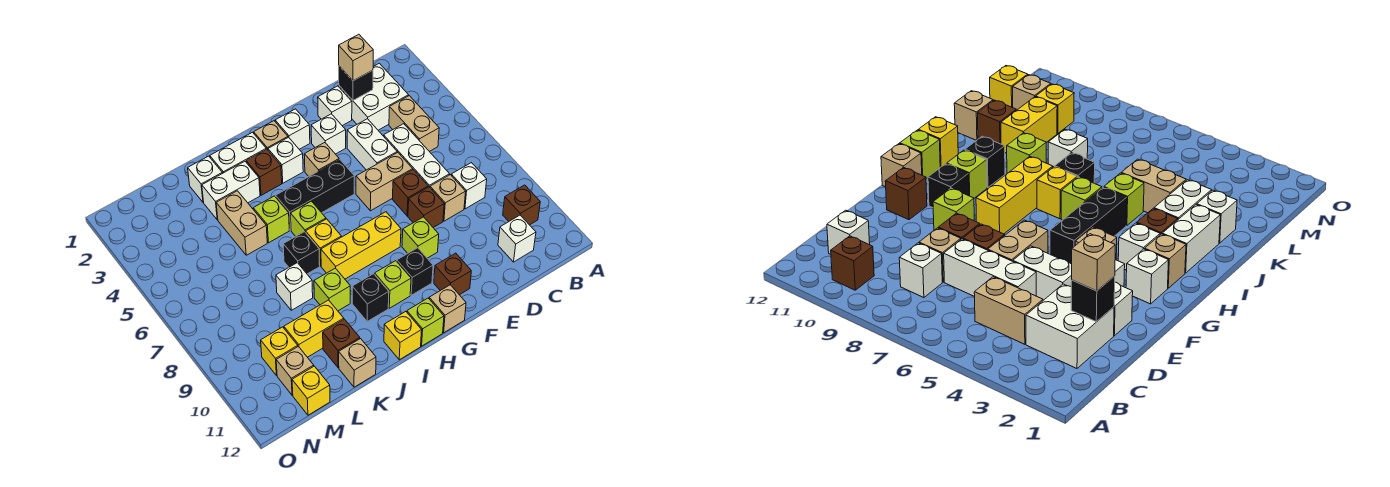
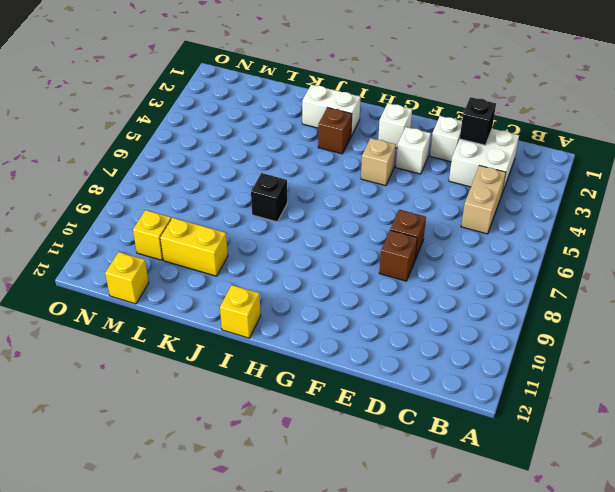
none -> brown 1x1 brick [503,185,540,225]
none -> white 1x1 brick [451,163,487,209]
none -> white 1x1 brick [498,215,536,262]
none -> white 1x3 brick [384,124,450,187]

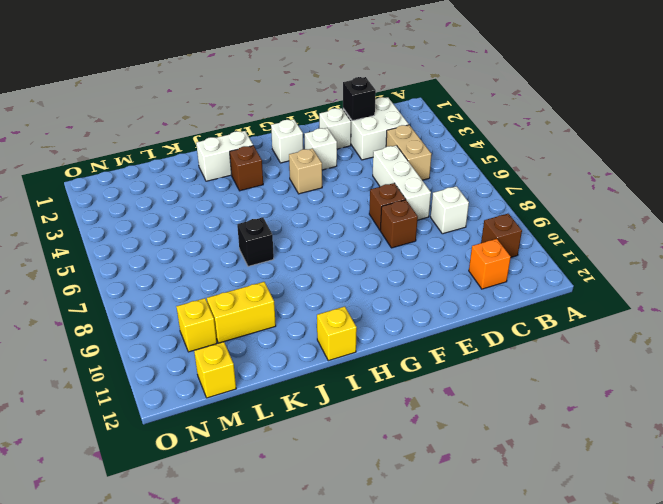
orange 1x1 brick [469,239,511,289] -> white 1x1 brick [498,215,536,262]
none -> tan 1x1 brick [430,175,466,221]
none -> white 1x2 brick [347,119,397,170]
none -> tan 1x2 brick [356,153,413,211]
none -> lime 1x1 brick [402,217,439,258]

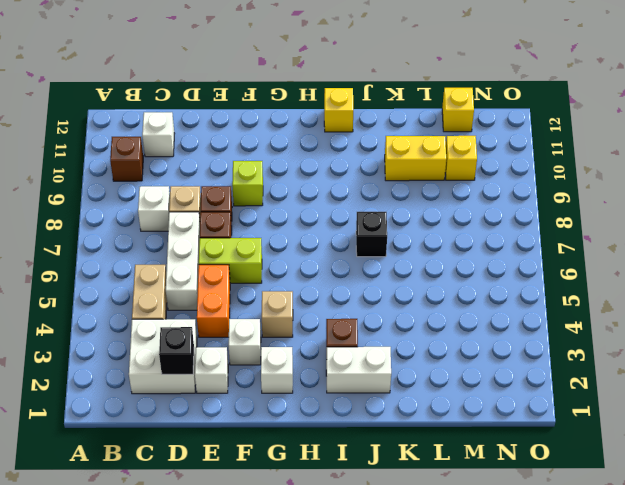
orange 1x2 brick [197,265,230,337] -> white 1x2 brick [347,119,397,170]
lime 1x2 brick [199,238,262,283] -> tan 1x2 brick [356,153,413,211]
none -> brown 1x1 brick [434,253,471,295]
none -> black 1x3 brick [276,159,354,230]
none -> yellow 1x3 brick [321,212,401,279]
none -> black 1x1 brick [397,248,433,295]

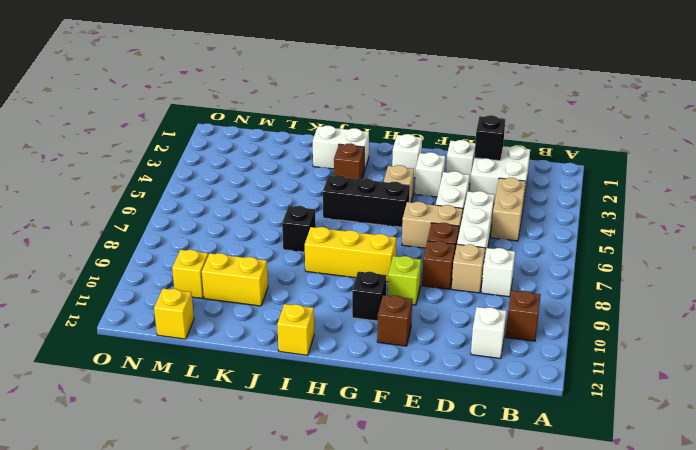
none -> tan 1x1 brick [429,285,466,333]
none -> tan 1x1 brick [254,121,288,150]
none -> white 1x1 brick [268,137,303,183]
none -> lime 1x1 brick [375,261,411,308]

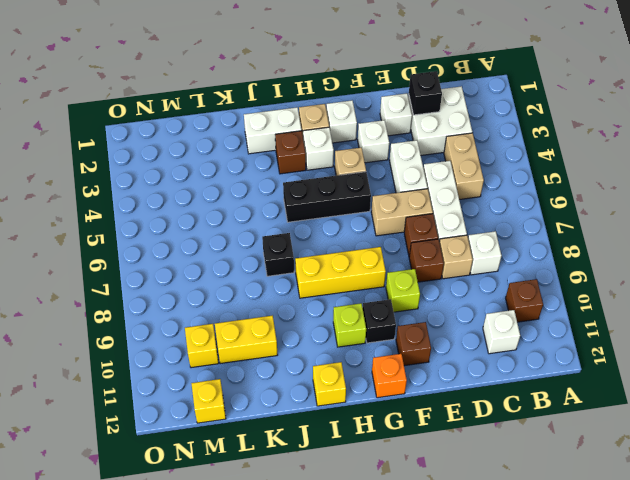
orange 1x1 brick [372,354,407,398] -> tan 1x1 brick [429,285,466,333]
none -> lime 1x1 brick [407,298,444,346]
none -> lime 1x1 brick [290,201,326,236]
none -> yellow 1x1 brick [306,219,341,266]
none -> black 1x1 brick [352,274,389,321]

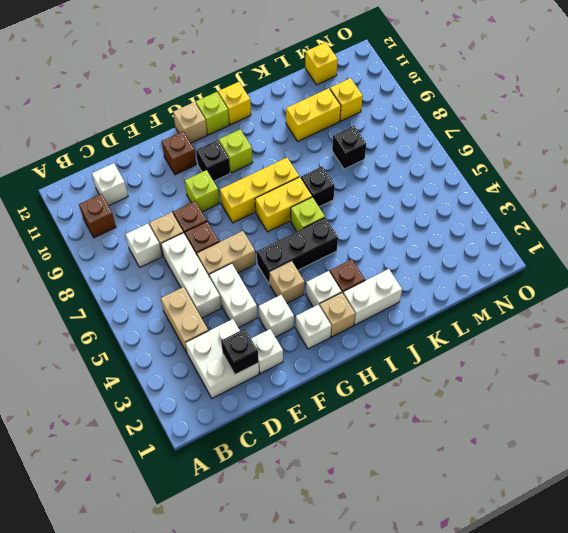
yellow 1x2 brick [255,177,312,232] -> yellow 1x1 brick [306,219,341,266]
black 1x1 brick [332,126,366,169] -> black 1x1 brick moved to [352,274,389,321]
none -> white 1x2 brick [202,161,260,220]
none -> lime 1x1 brick [253,196,289,243]
none -> lime 1x1 brick [314,268,350,311]
none -> white 1x1 brick [188,156,222,202]

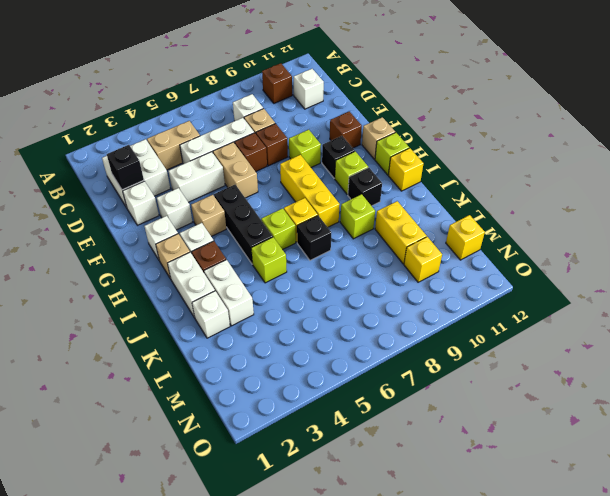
none -> tan 1x2 brick [216,191,267,255]
none -> white 1x1 brick [276,263,313,310]
none -> brown 1x1 brick [323,319,360,368]
none -> tan 1x1 brick [339,339,376,387]

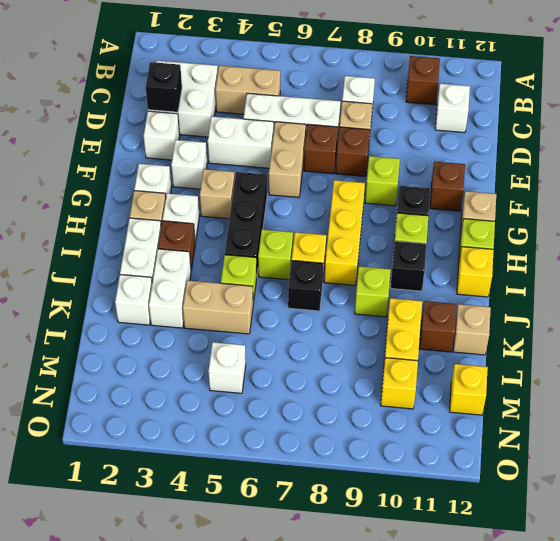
white 1x1 brick [208,342,246,393] -> white 1x1 brick moved to [276,263,313,310]
none -> tan 1x1 brick [276,347,314,395]
none -> tan 1x1 brick [339,34,373,81]

